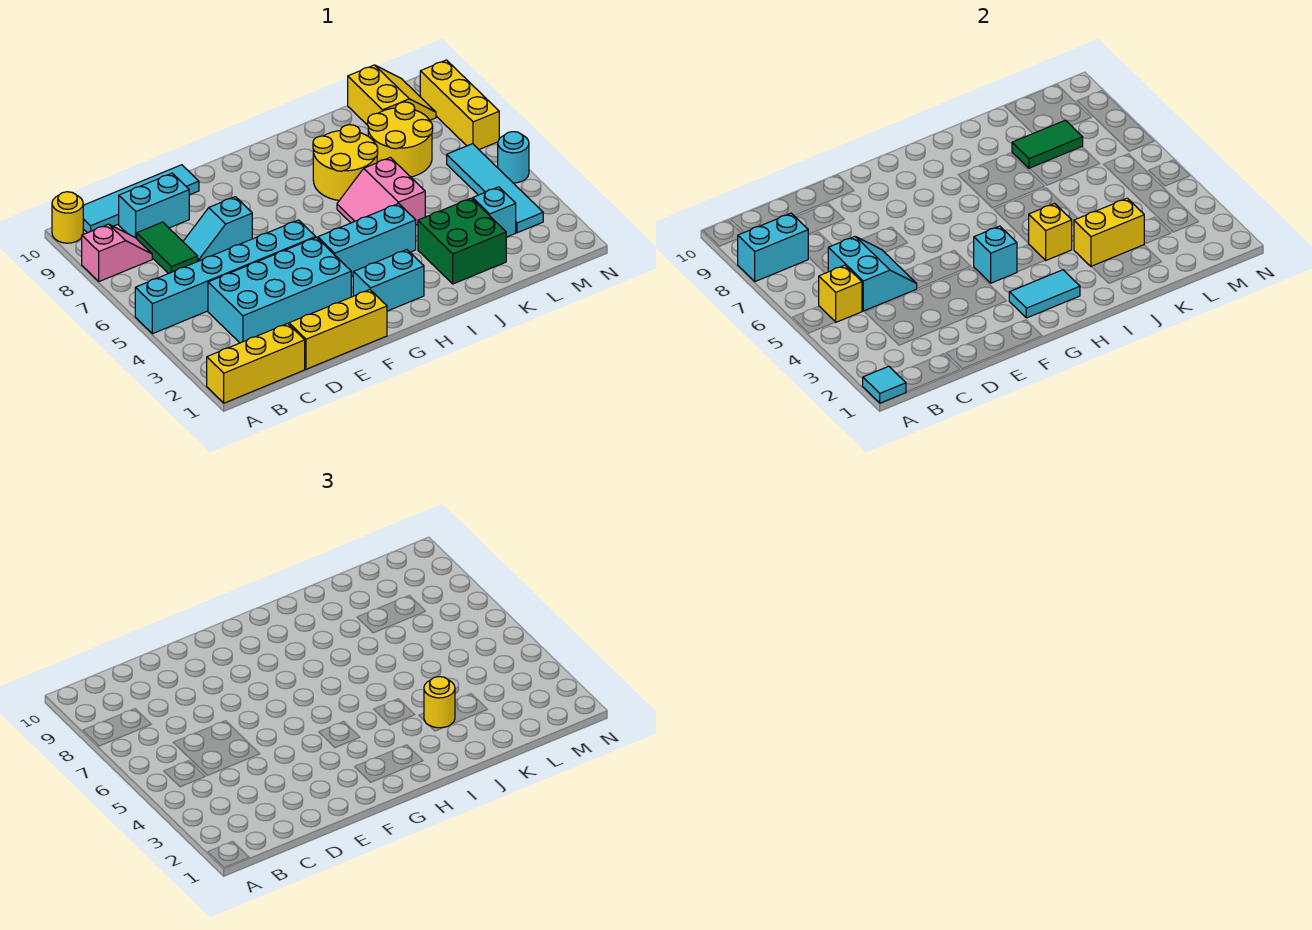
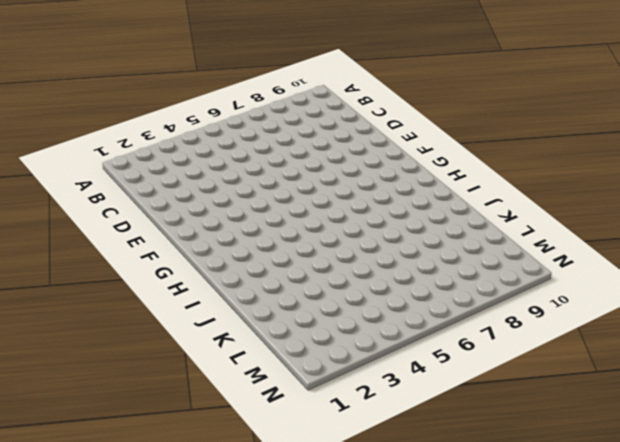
none -> yellow 1x3 brick [207,323,305,403]
none -> cyan 1x6 brick [135,220,316,334]
none -> pink 1x2 slope [82,224,152,281]
none -> yellow 1x1 round brick [52,192,83,243]

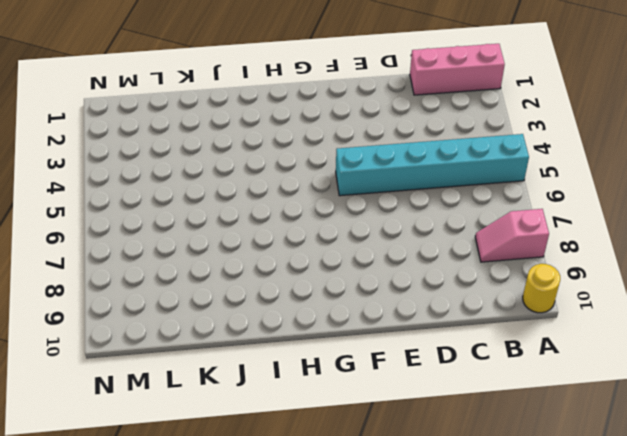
pink 1x3 brick [410,44,505,95] -> yellow 1x3 brick [207,323,305,403]
none -> cyan 1x4 tile [83,165,199,233]
none -> cyan 2x4 brick [208,237,351,343]
none -> green 1x2 tile [137,222,198,274]
none -> cyan 1x2 brick [119,173,189,239]

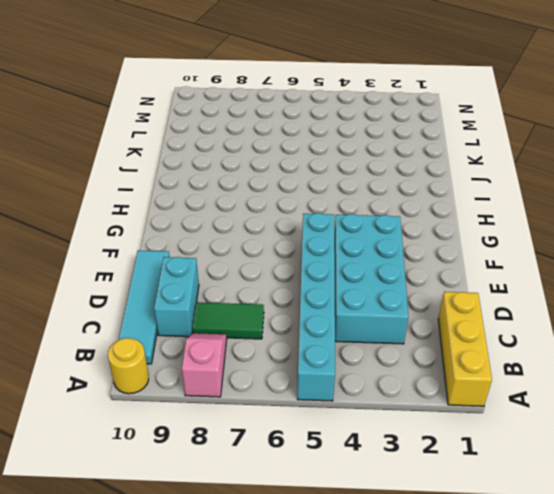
none -> yellow 1x3 brick [289,290,387,369]
none -> cyan 1x2 slope [183,197,252,261]
none -> cyan 1x2 brick [353,250,424,311]
none -> cyan 1x3 brick [318,204,416,276]

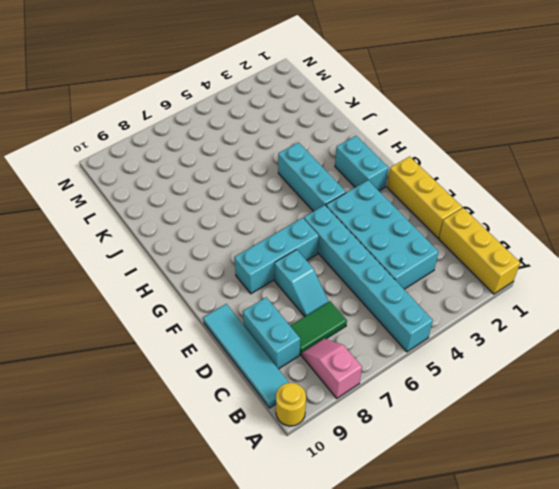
cyan 1x3 brick [235,218,319,294] -> none
none -> pink 2x2 slope [337,157,425,225]
none -> yellow 2x2 round brick [313,125,378,200]
none -> green 2x2 brick [418,198,506,284]
none -> yellow 2x2 round brick [368,102,433,177]

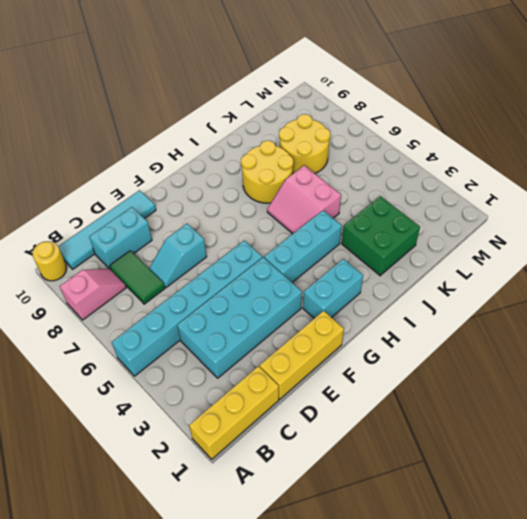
none -> cyan 1x1 brick [473,187,516,237]
none -> yellow 2x2 slope [348,65,436,125]
none -> cyan 1x4 tile [447,144,543,233]
none -> cyan 1x1 round brick [498,132,529,183]

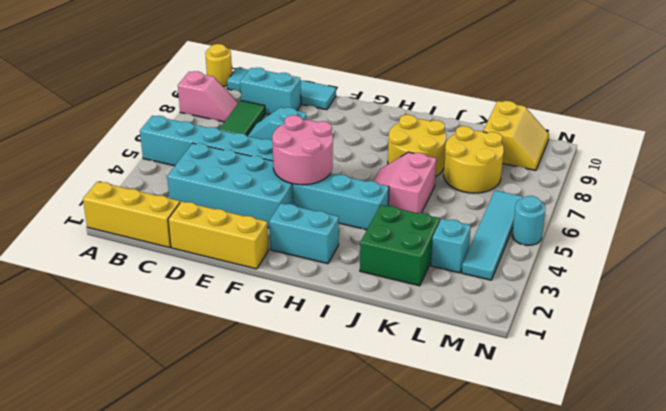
pink 2x2 round brick [272,115,333,185] -> cyan 1x1 brick [974,226,1017,283]
none -> yellow 1x3 brick [420,60,499,149]
none -> cyan 1x1 tile [863,366,906,403]
none -> cyan 1x2 brick [738,213,808,281]
none -> yellow 1x1 brick [819,265,862,322]

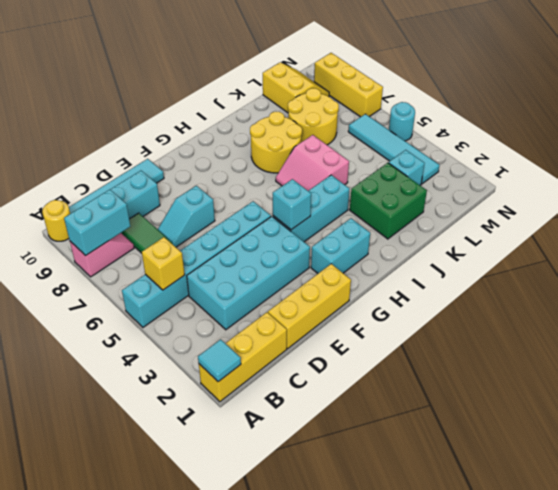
none -> cyan 2x2 slope [828,236,917,311]
none -> cyan 1x2 tile [1009,270,1080,318]
none -> yellow 1x1 brick [1028,204,1072,260]
none -> yellow 1x2 brick [1074,198,1144,266]

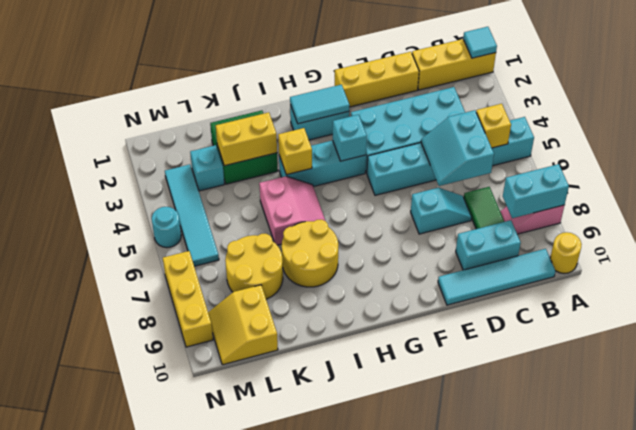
none -> green 1x2 tile [1012,120,1083,169]
none -> yellow 1x1 round brick [424,677,455,728]

